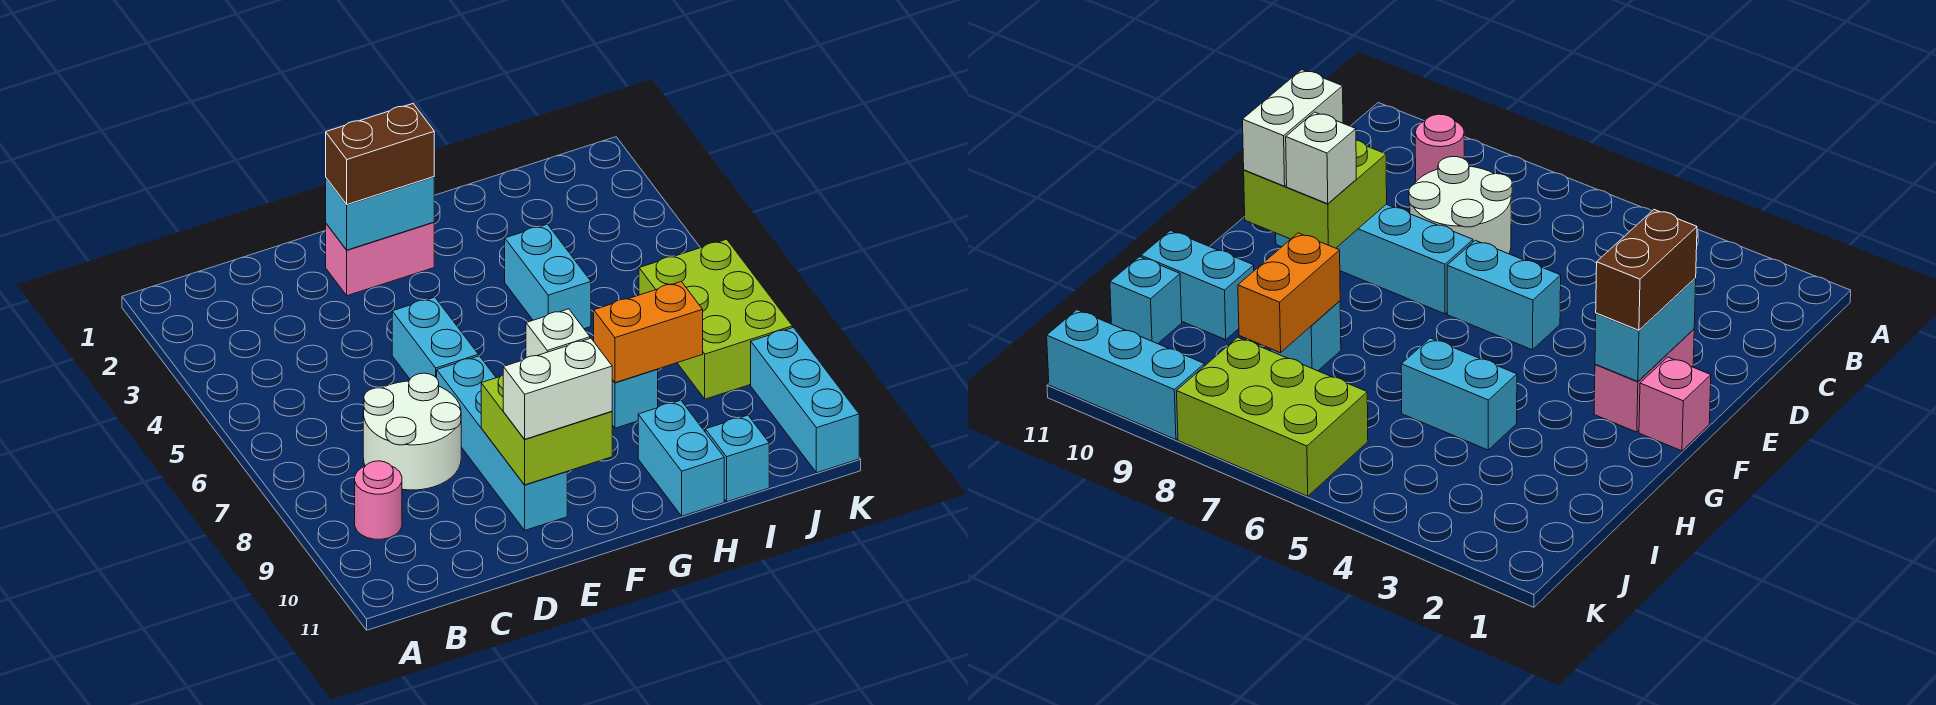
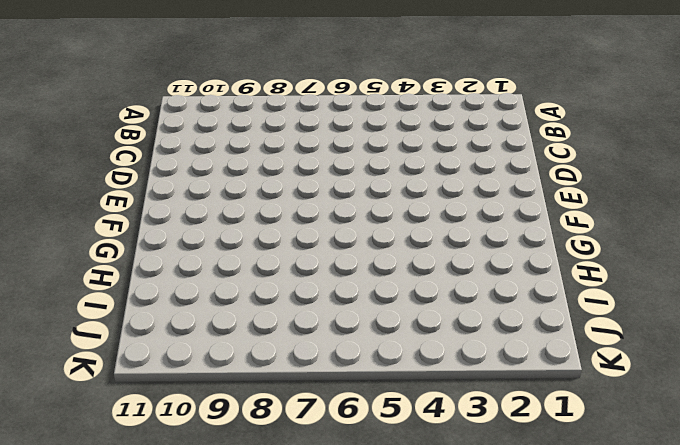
none -> pink 1x1 round brick [355,461,402,539]
none -> white 2x2 round brick [363,373,461,490]
none -> pink 1x2 brick [326,222,434,296]

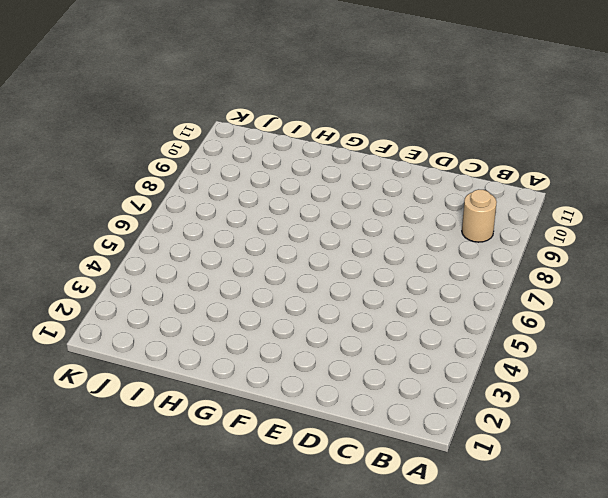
tan 1x1 round brick [462,189,497,242] -> pink 1x1 round brick [355,461,402,539]
none -> white 2x2 round brick [363,373,461,490]
none -> pink 1x2 brick [326,222,434,296]
none -> cyan 1x2 brick [392,297,478,379]

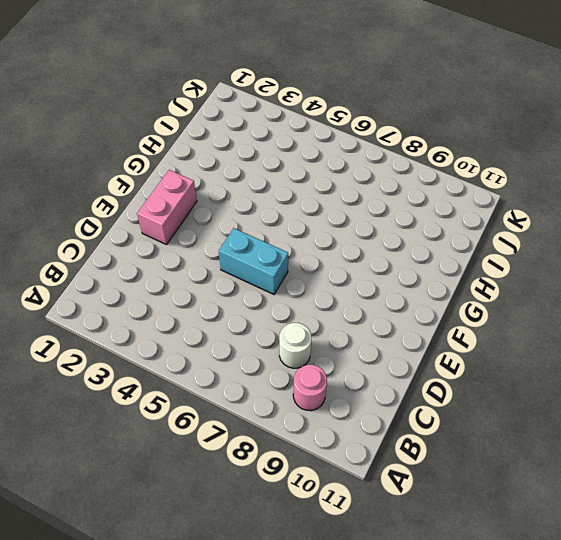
white 1x1 round brick [279,323,311,368] -> white 2x2 round brick [363,373,461,490]
none -> cyan 1x4 brick [437,356,567,530]
none -> pink 1x1 brick [1639,357,1711,451]
none -> cyan 1x2 brick [505,224,591,329]

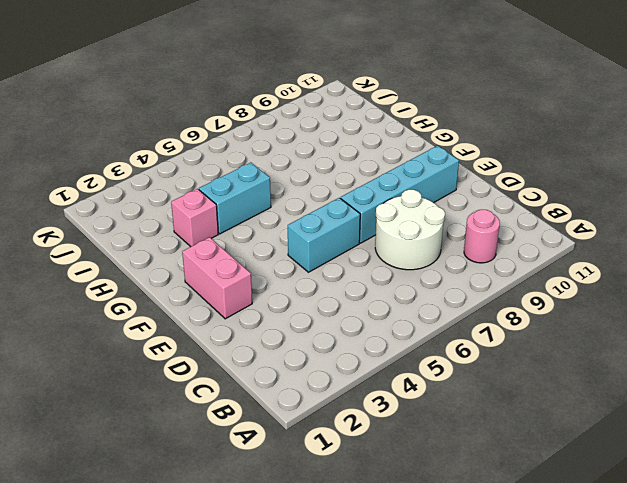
pink 1x1 brick [171,189,218,247] -> pink 1x1 brick moved to [1639,357,1711,451]
none -> cyan 1x1 brick [612,369,658,428]
none -> cyan 1x2 brick [638,400,724,516]
none -> cyan 1x1 brick [705,415,769,502]

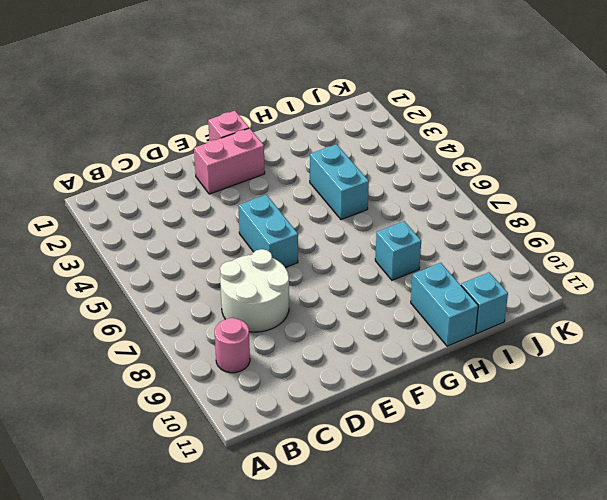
none -> cyan 1x4 brick [437,356,567,530]
none -> lime 2x3 brick [639,239,792,399]
none -> cyan 1x3 brick [751,327,859,473]

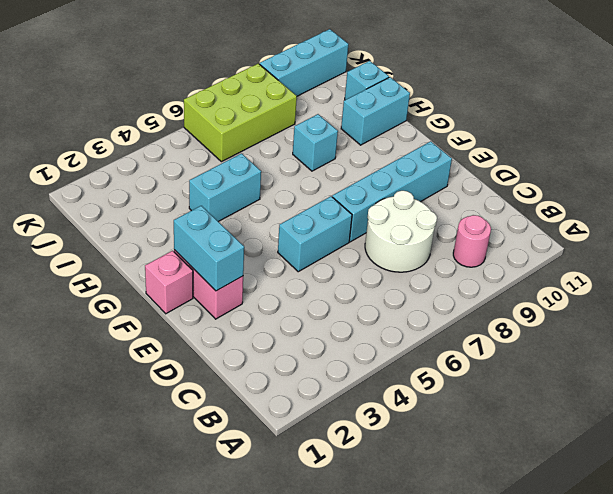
none -> lime 2x2 brick [481,375,612,485]
none -> orange 1x2 brick [594,282,703,383]
none -> brown 1x2 brick [326,104,434,205]

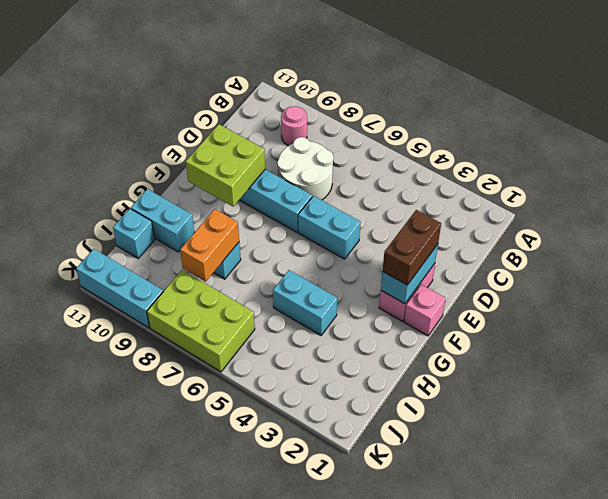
none -> white 1x2 brick [503,338,612,439]
none -> white 1x1 brick [526,309,590,358]

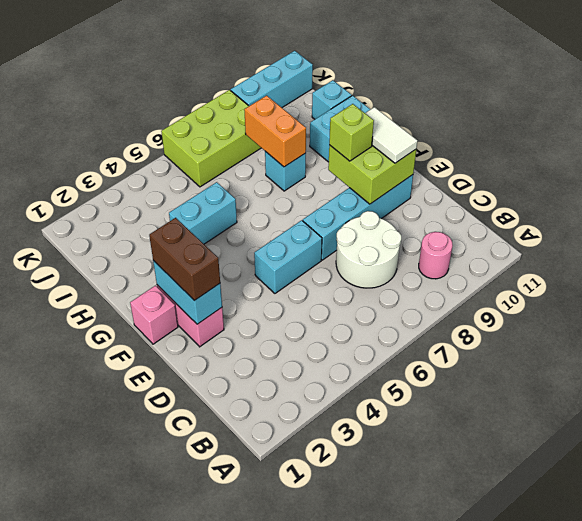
white 1x2 tile [365,107,417,163] -> white 1x2 brick [503,338,612,439]
lime 1x1 brick [329,104,374,161] -> white 1x1 brick [526,309,590,358]

